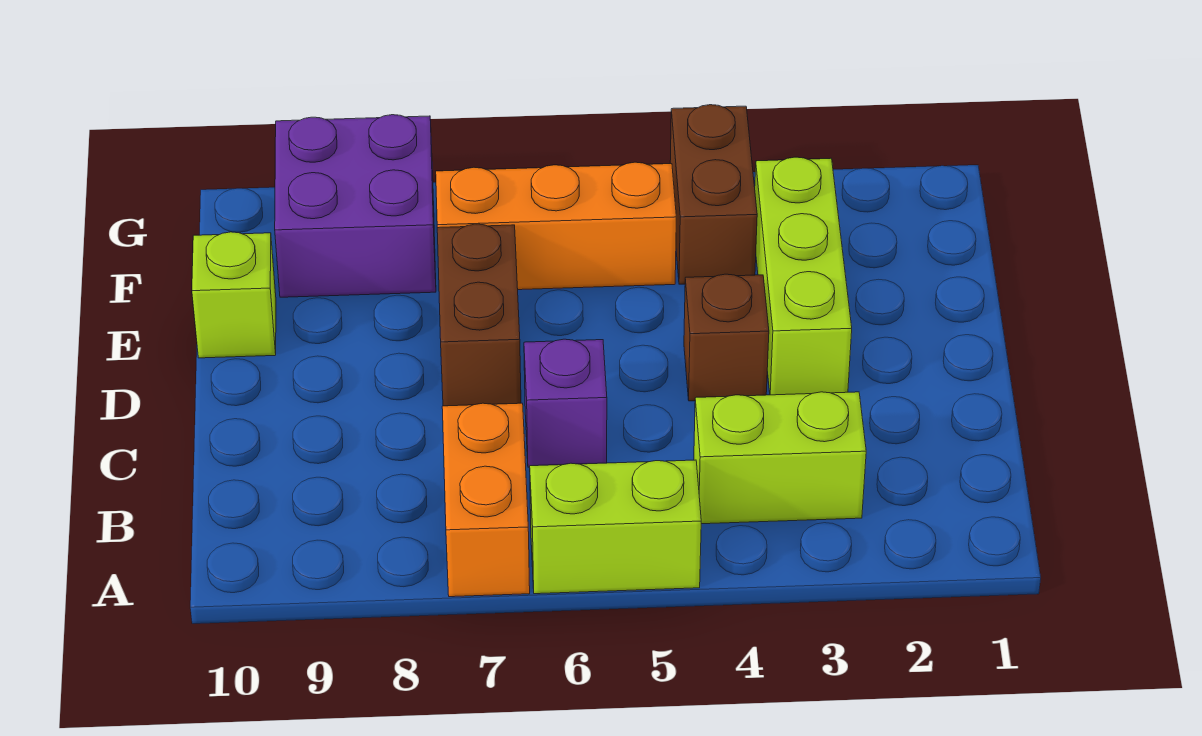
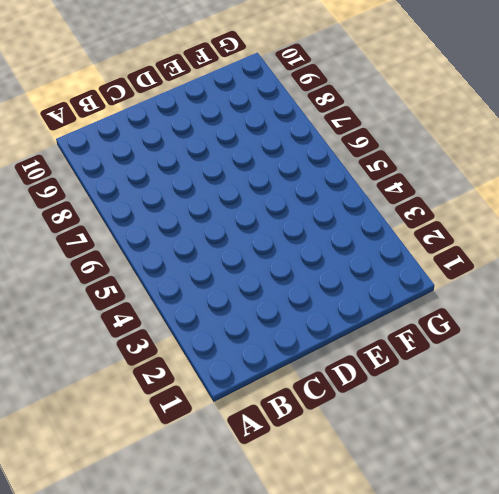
none -> lime 1x2 brick [530,460,701,594]
none -> orange 1x2 brick [442,403,530,597]

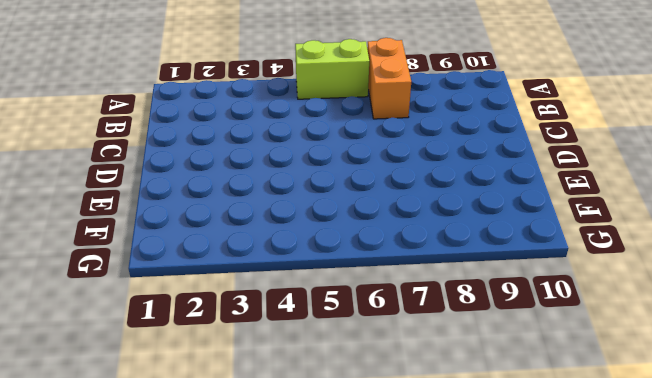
none -> lime 1x2 brick [694,392,866,524]
none -> purple 1x1 brick [524,339,607,467]

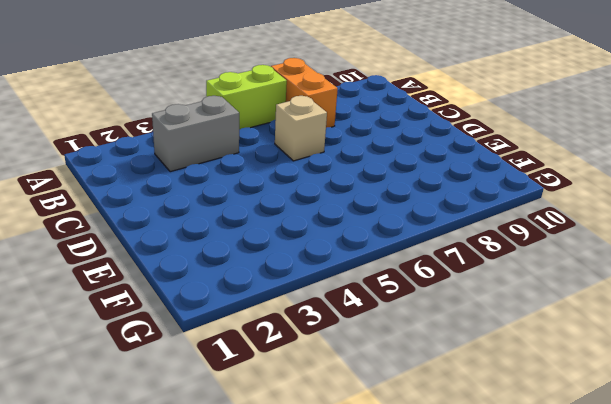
grey 1x2 brick [152,96,239,172] -> lime 1x2 brick [694,392,866,524]
tan 1x1 brick [275,96,327,161] -> purple 1x1 brick [524,339,607,467]
none -> lime 1x3 brick [755,157,852,395]
none -> brown 1x1 brick [684,274,769,401]

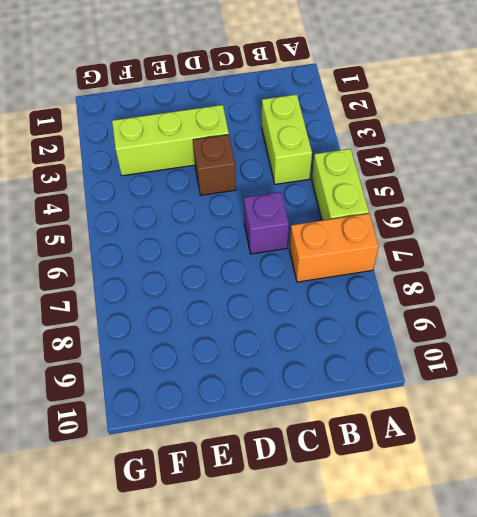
none -> brown 1x2 brick [437,224,521,406]
none -> lime 1x1 brick [192,232,276,358]

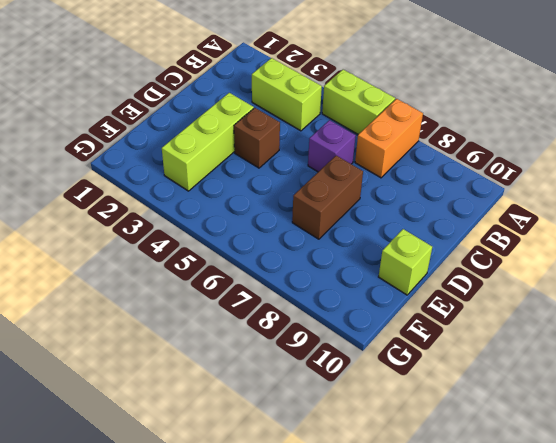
none -> brown 1x2 brick [670,105,757,284]
none -> orange 1x3 brick [436,162,676,290]

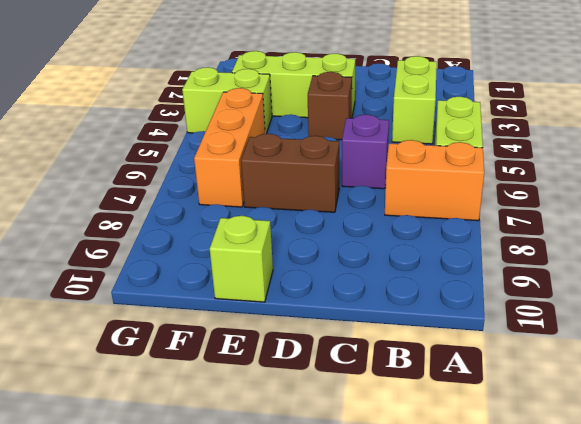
lime 1x2 brick [182,67,272,134] -> brown 1x2 brick [670,105,757,284]
none -> purple 2x2 brick [275,115,436,297]

